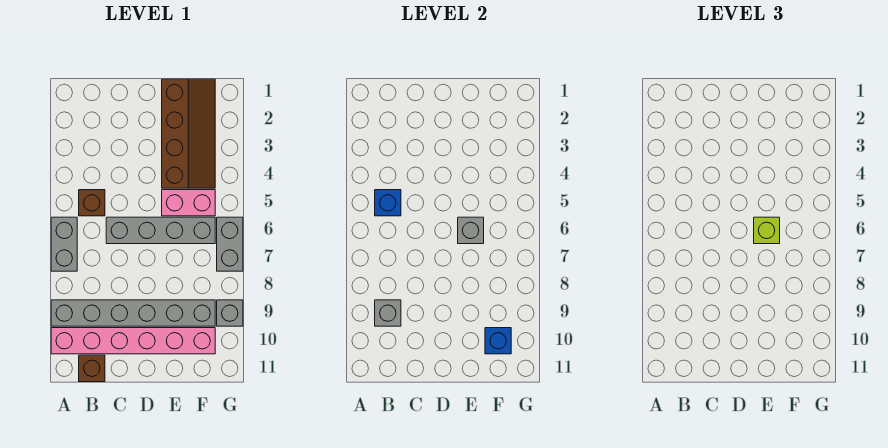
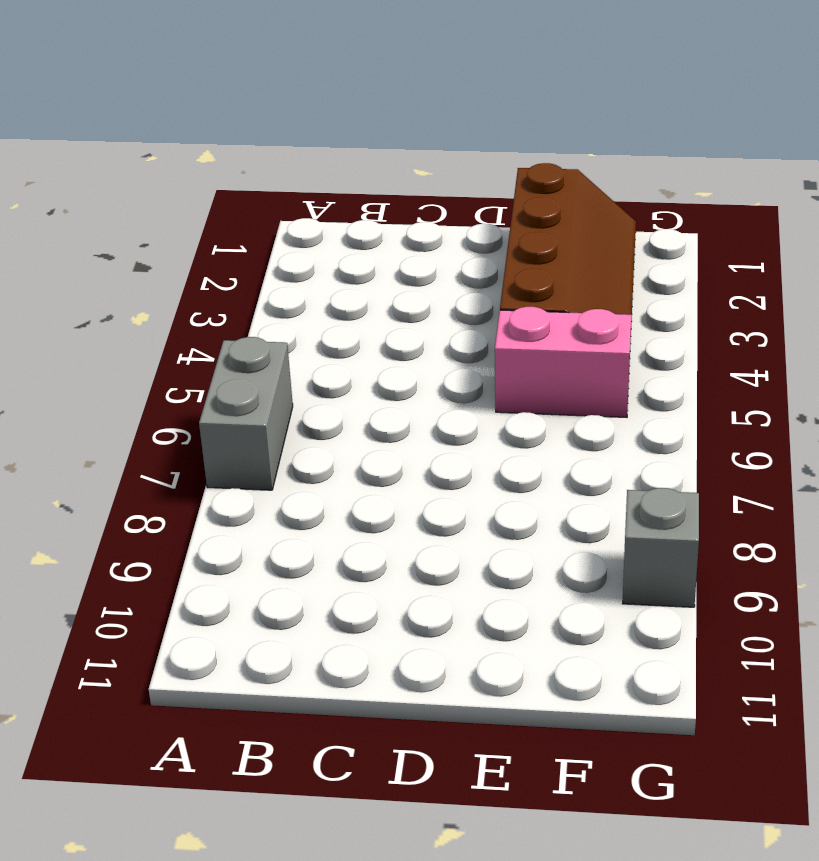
none -> grey 1x6 brick [51,300,215,326]
none -> pink 1x6 brick [51,328,215,354]
none -> brown 1x1 brick [79,190,105,216]

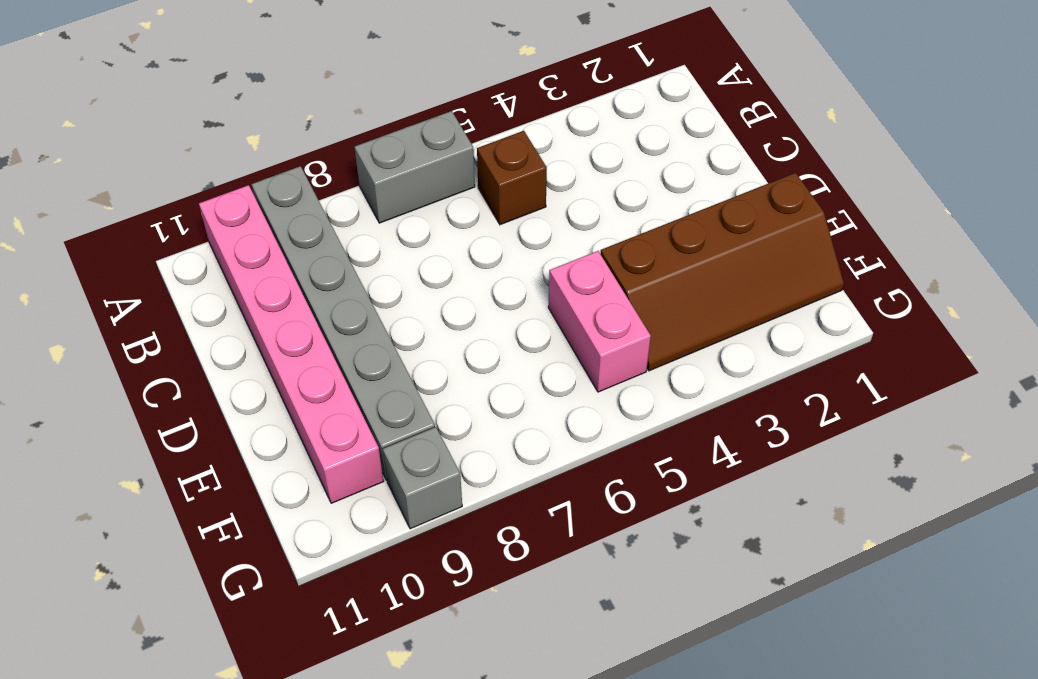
none -> brown 1x1 brick [79,355,105,382]
none -> grey 1x4 brick [106,217,215,244]
none -> grey 1x2 brick [217,217,243,271]

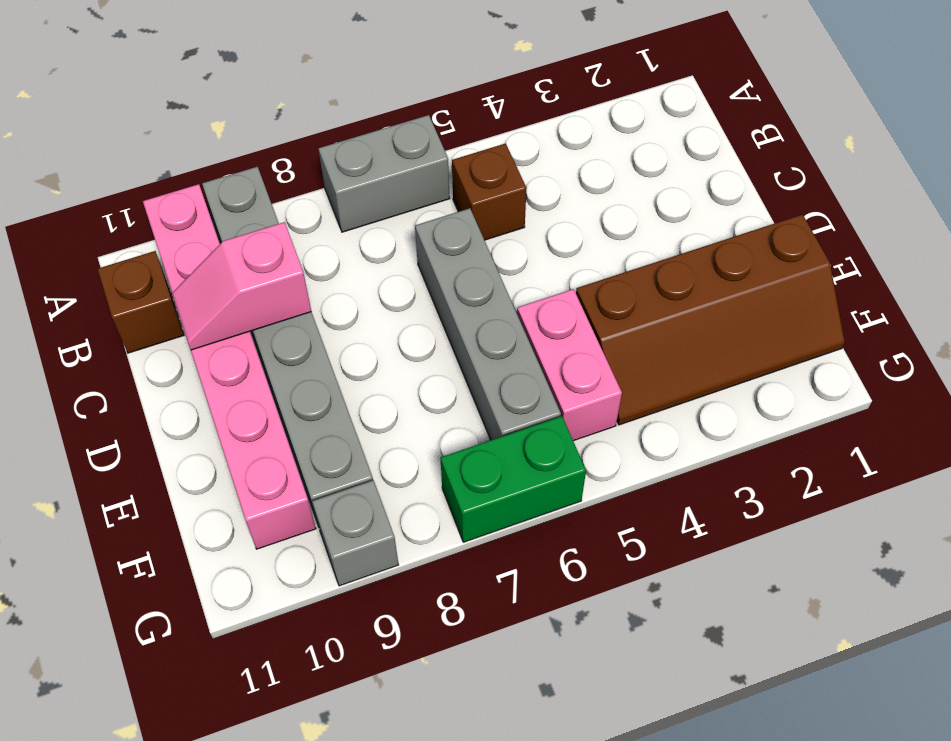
pink 1x2 slope [172,222,311,350] -> none
green 1x2 brick [440,416,586,542] -> grey 1x2 brick [217,217,243,271]
none -> blue 1x1 brick [375,190,401,216]
none -> grey 1x1 brick [375,300,401,326]
none -> grey 1x1 brick [458,217,484,244]

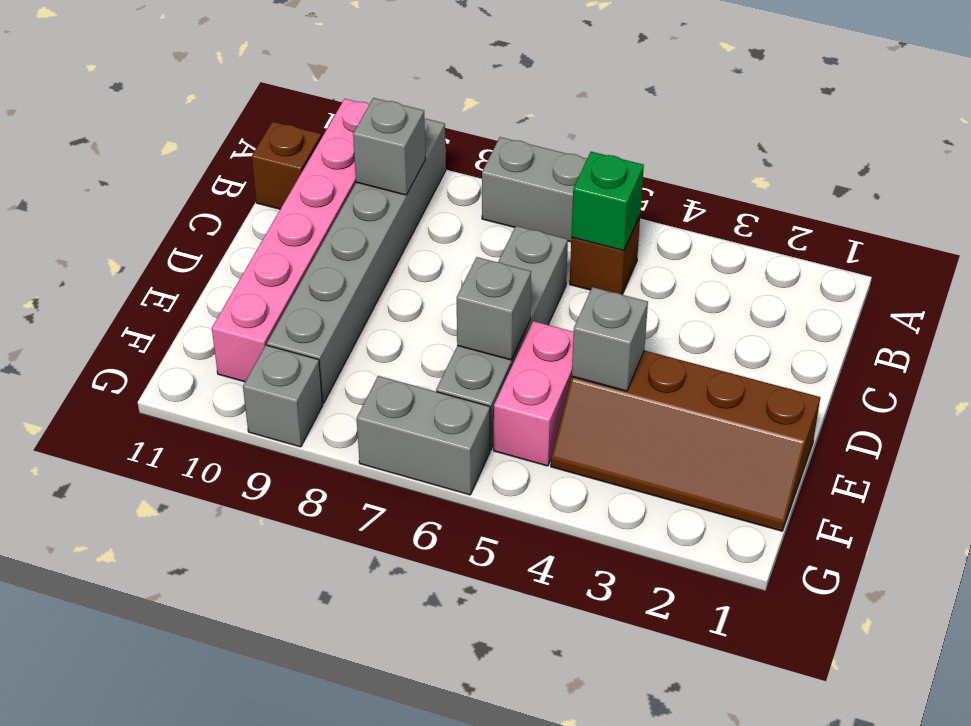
green 1x1 brick [571,152,644,251] -> blue 1x1 brick [375,190,401,216]
grey 1x1 brick [572,287,648,391] -> none
none -> blue 1x1 brick [485,328,511,354]
none -> lime 1x1 brick [754,217,780,244]

